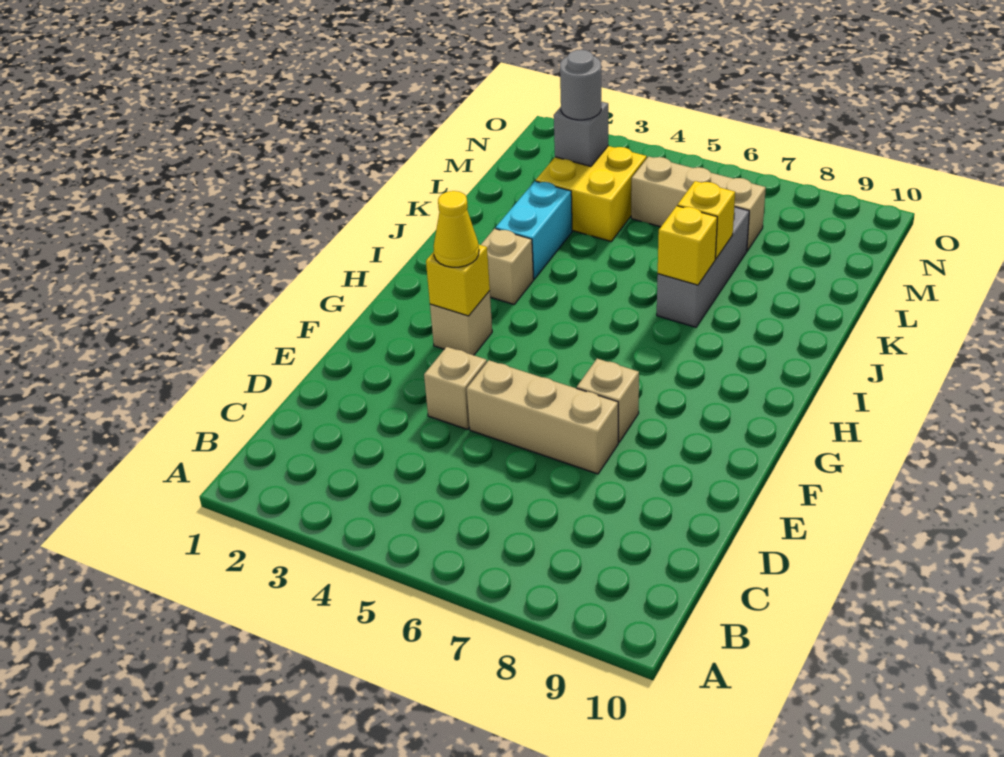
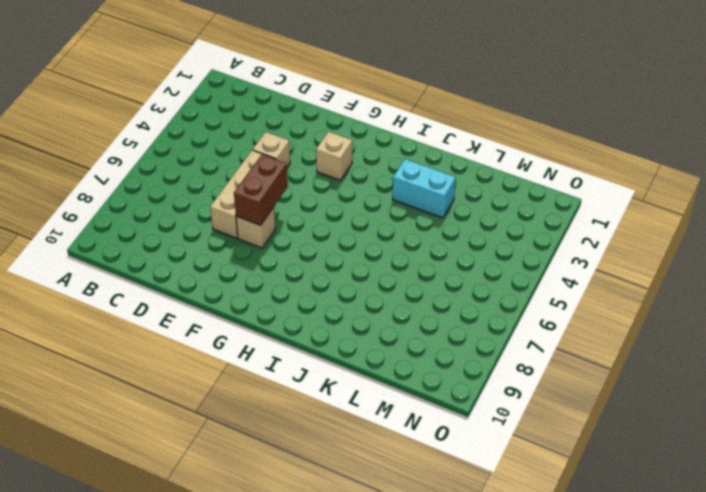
brown 1x2 brick [234,154,288,225] -> none
none -> tan 1x1 brick [481,229,534,304]
none -> grey 1x3 brick [657,207,749,327]
none -> yellow 2x2 brick [536,146,647,241]

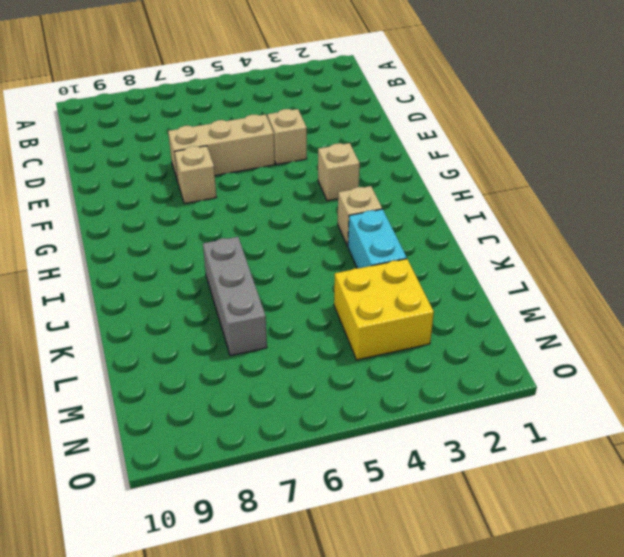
none -> tan 1x3 brick [631,156,766,251]
none -> yellow 1x1 brick [426,245,490,316]
none -> yellow 1x1 brick [658,206,717,285]

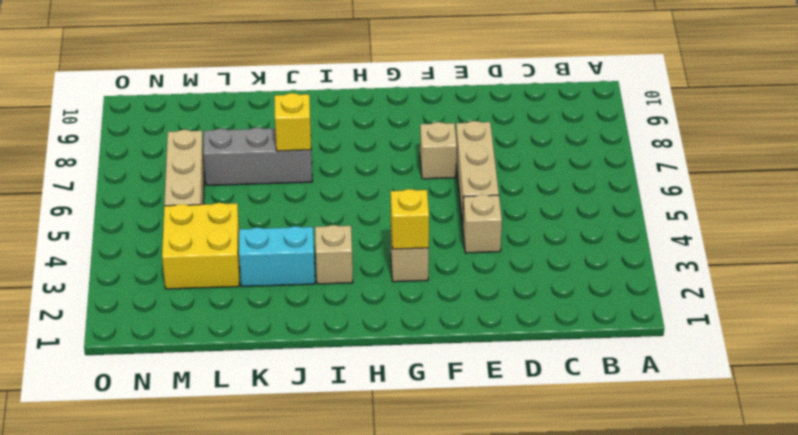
none -> yellow 1x1 brick [677,181,735,259]
none -> grey 1x1 brick [554,102,608,166]
none -> yellow 1x1 cone [434,191,479,267]

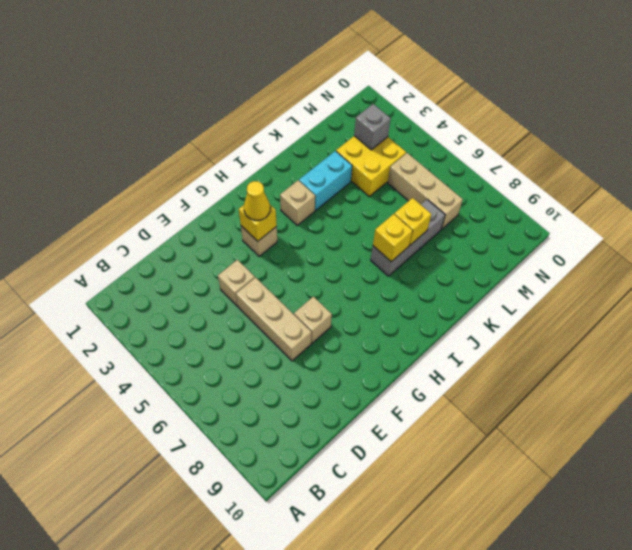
none -> grey 1x1 round brick [560,50,601,120]

